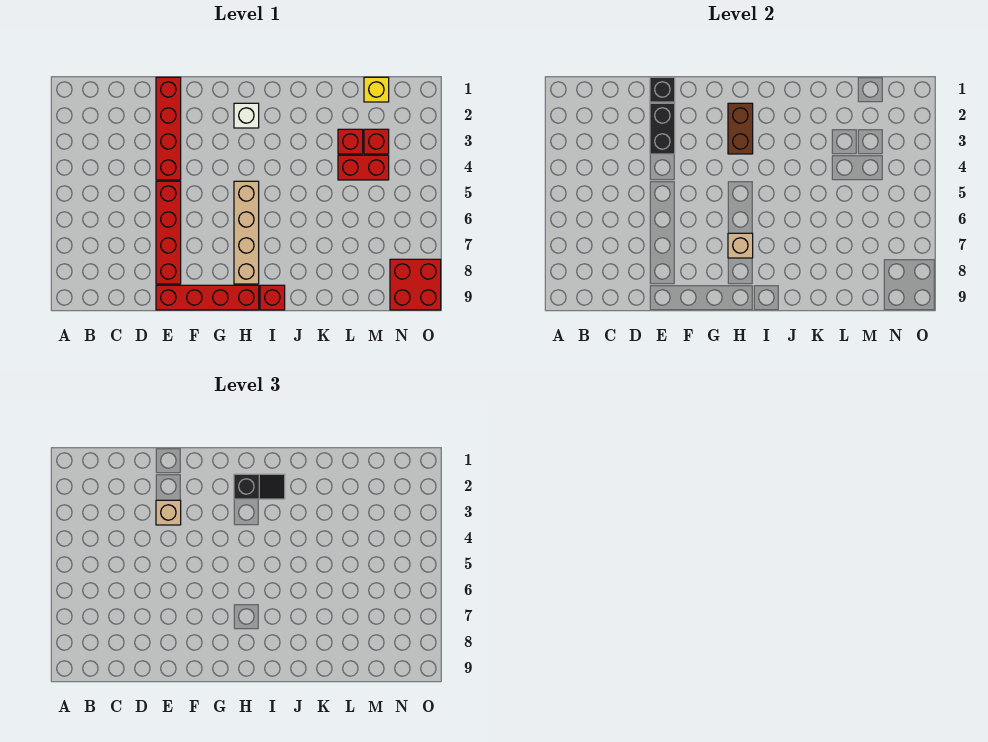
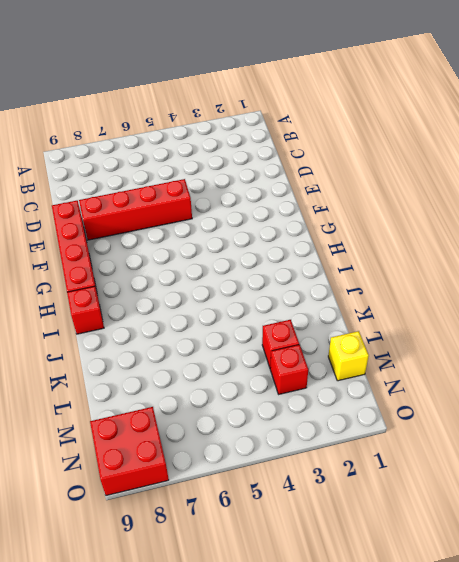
none -> red 1x4 brick [156,77,181,180]
none -> white 1x1 brick [234,103,259,128]
none -> tan 1x4 brick [234,181,259,284]

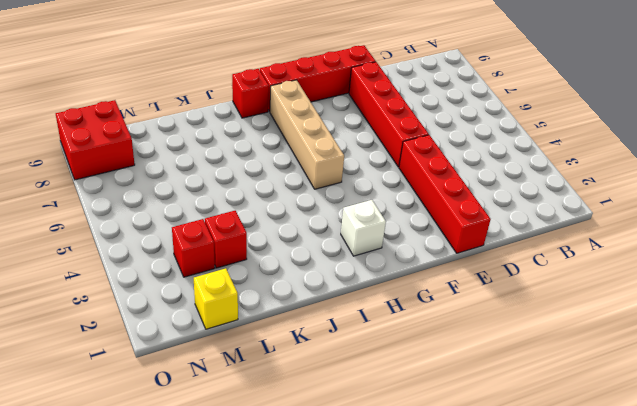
none -> red 1x2 brick [338,155,389,180]
none -> black 1x1 brick [650,77,675,102]
none -> black 1x2 brick [650,103,675,154]

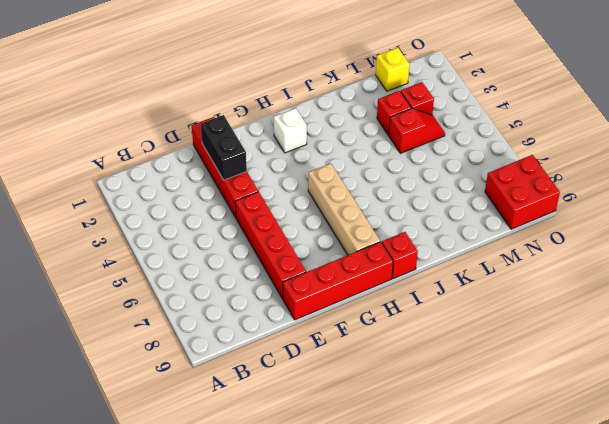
red 1x2 slope [389,108,445,153] -> red 1x2 brick [338,155,389,180]
none -> black 1x1 brick [650,77,675,102]
none -> brown 1x2 brick [728,103,753,154]
none -> tan 1x1 brick [728,233,753,258]

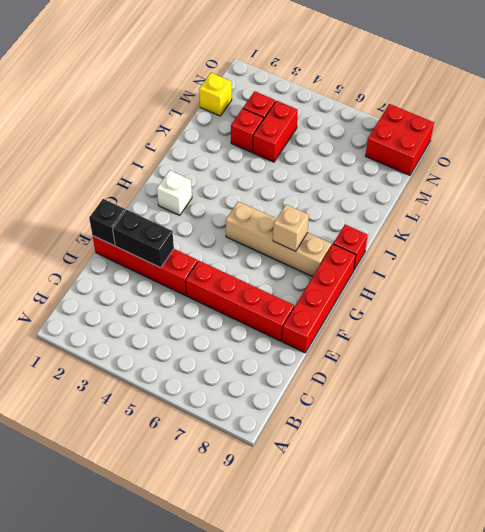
none -> brown 1x2 brick [728,103,753,154]
none -> tan 1x1 brick [156,500,181,525]
none -> black 1x2 slope [234,474,285,499]

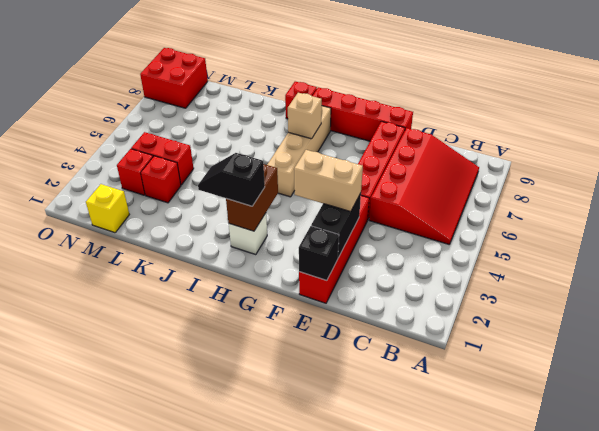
red 3x4 slope [369,128,479,244] -> none
tan 1x2 brick [294,150,363,212] -> tan 1x1 brick [156,500,181,525]

